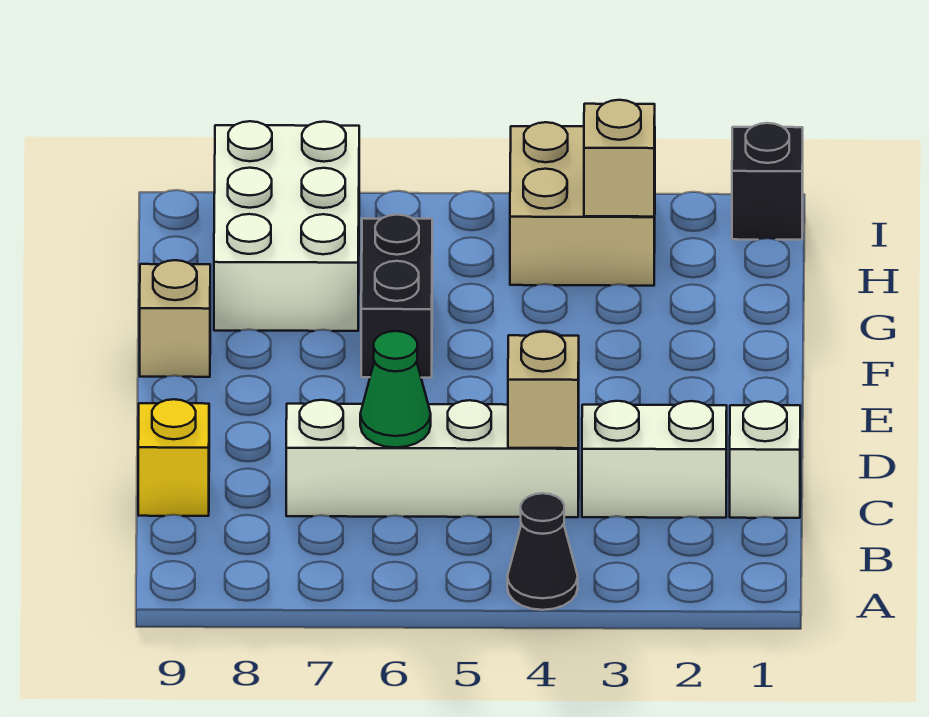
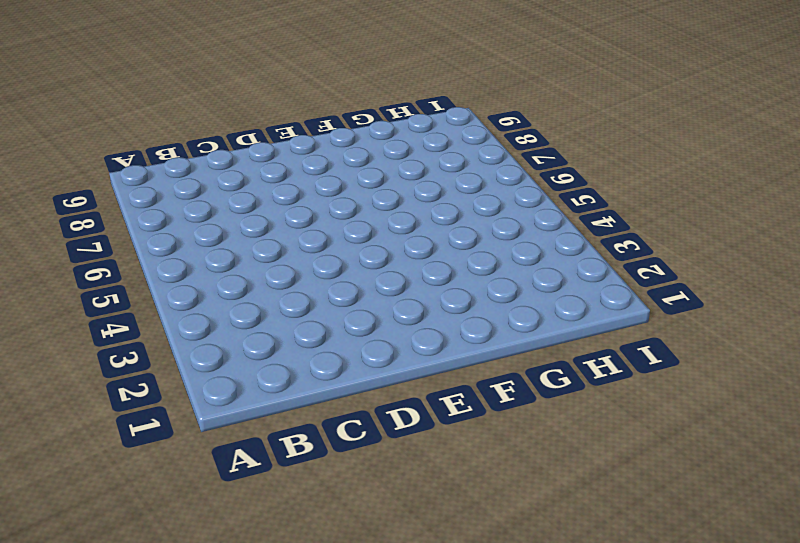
none -> black 1x1 cone [507,493,578,610]
none -> white 1x1 brick [730,401,800,518]
none -> white 1x2 brick [582,401,727,518]

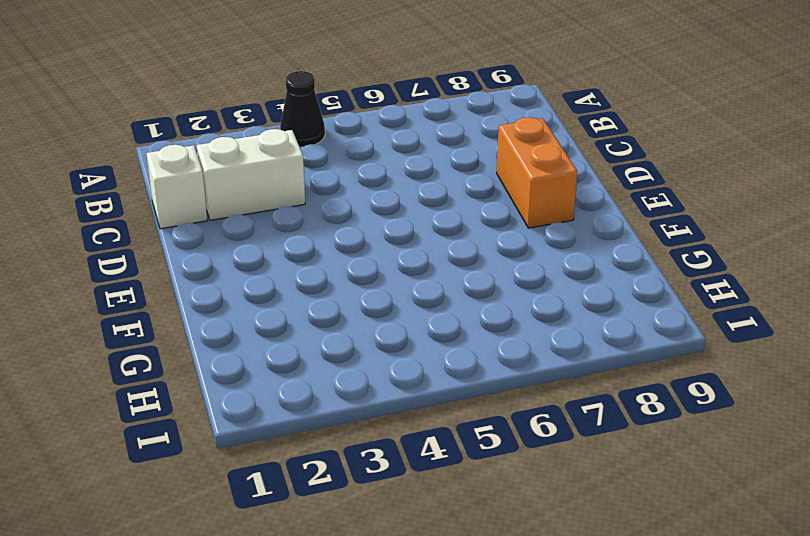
orange 1x2 brick [497,117,578,228] -> none
none -> white 1x4 brick [286,400,579,517]
none -> yellow 1x1 brick [138,399,209,516]
none -> black 1x2 brick [361,215,432,378]

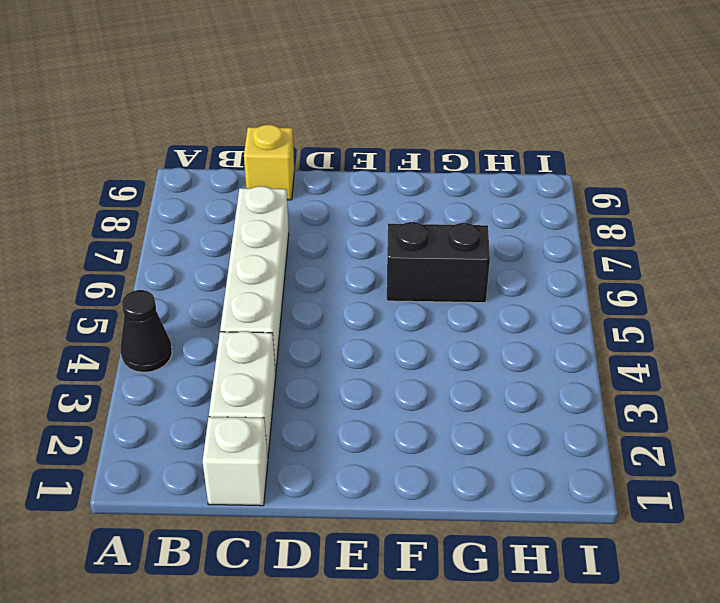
none -> tan 1x1 brick [140,260,210,377]
none -> white 2x3 brick [214,121,359,331]
none -> tan 2x2 brick [510,122,655,286]

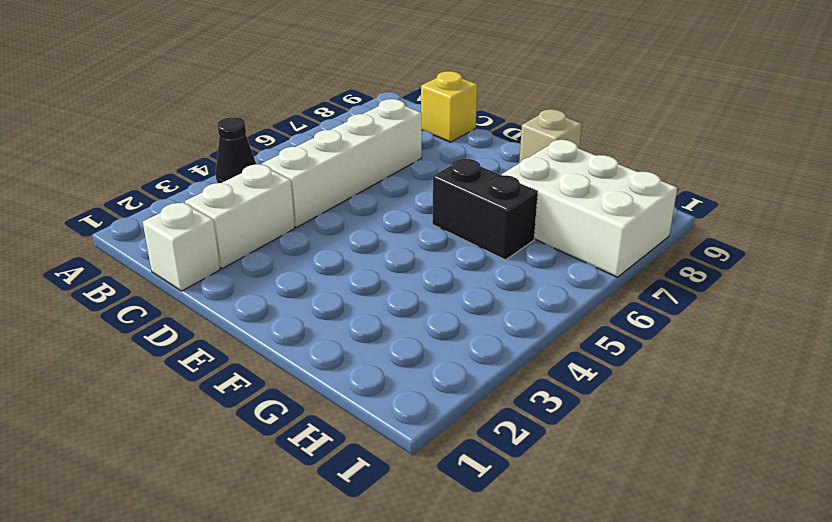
none -> tan 2x2 brick [510,122,655,286]
none -> black 1x1 brick [732,123,803,240]
none -> tan 1x1 brick [508,332,579,448]

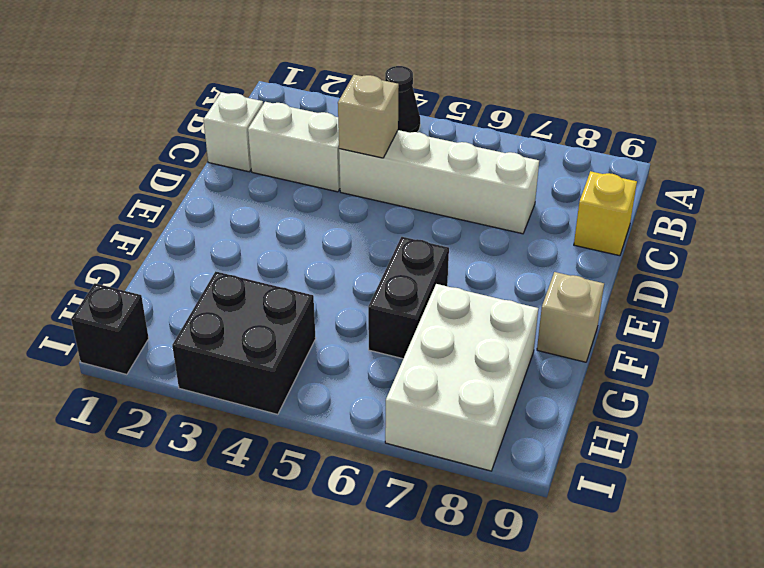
black 2x2 brick [172,271,316,415] -> tan 2x2 brick [510,122,655,286]
none -> green 1x1 cone [360,331,431,448]
none -> tan 1x1 brick [584,100,655,217]

